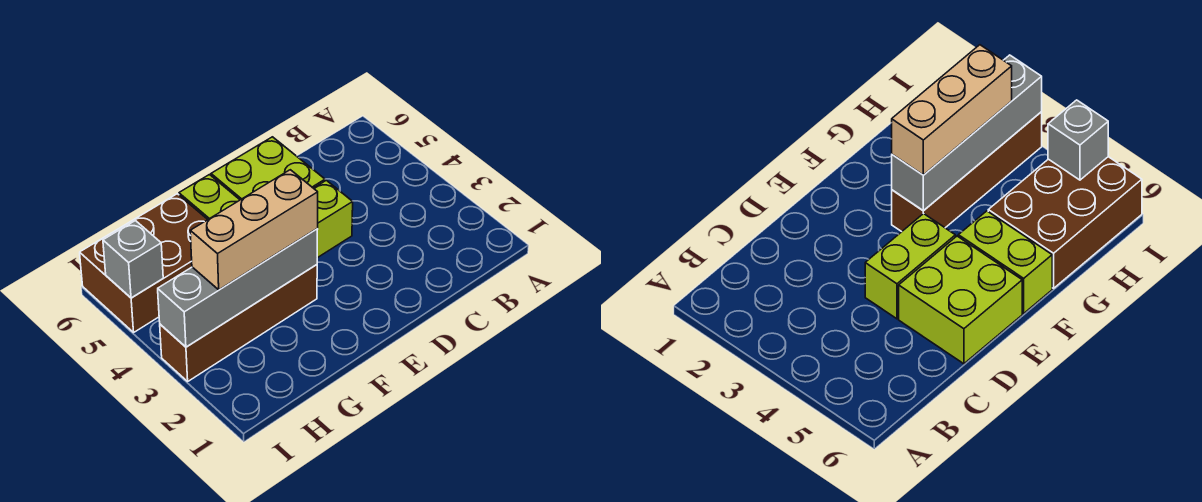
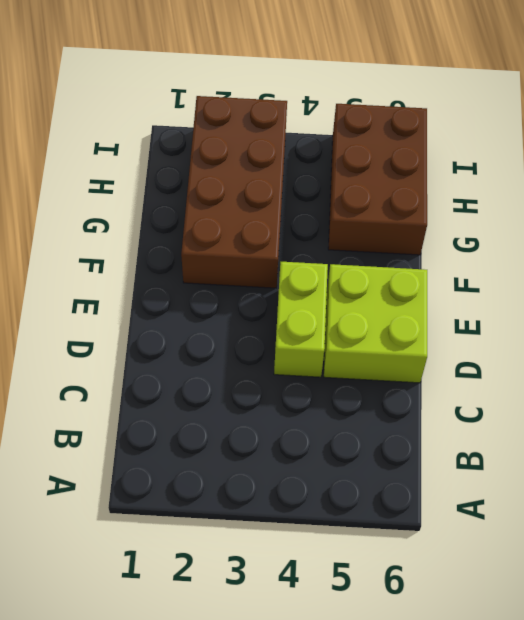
brown 2x4 brick [181,96,287,288] -> brown 1x4 brick [160,265,317,381]
none -> lime 1x2 brick [179,175,240,219]
none -> grey 1x4 brick [158,229,318,347]

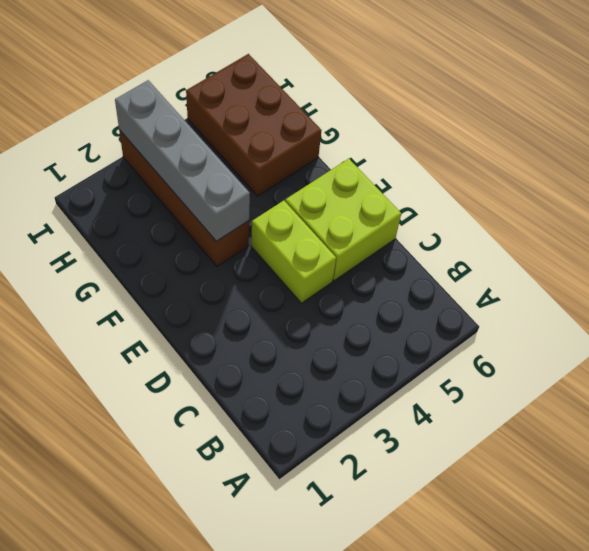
none -> lime 1x2 brick [179,175,240,219]
none -> grey 1x1 brick [103,221,163,298]

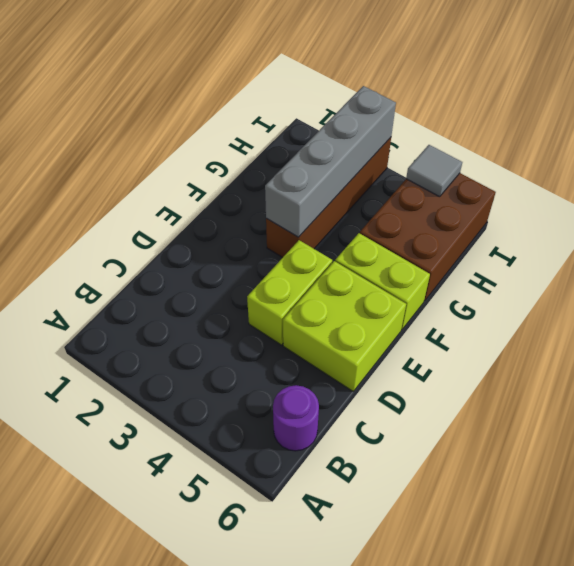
purple 1x1 round brick [273,385,319,451] -> none
grey 1x1 tile [406,145,462,197] -> grey 1x1 brick [103,221,163,298]
none -> tan 1x3 brick [190,170,318,290]

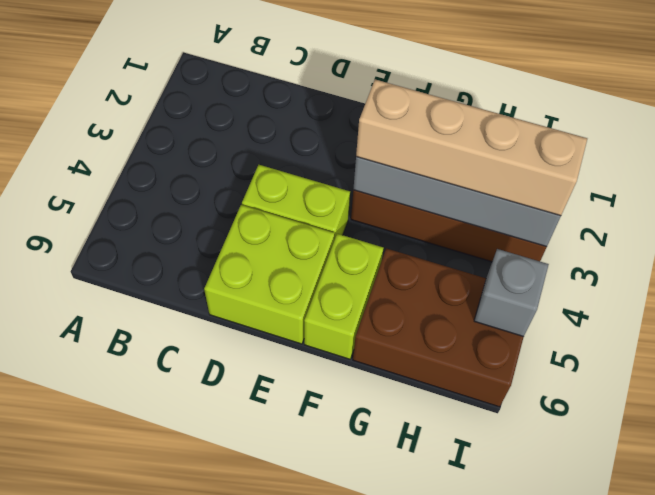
tan 1x4 brick [356,80,587,216] -> tan 1x3 brick [190,170,318,290]

